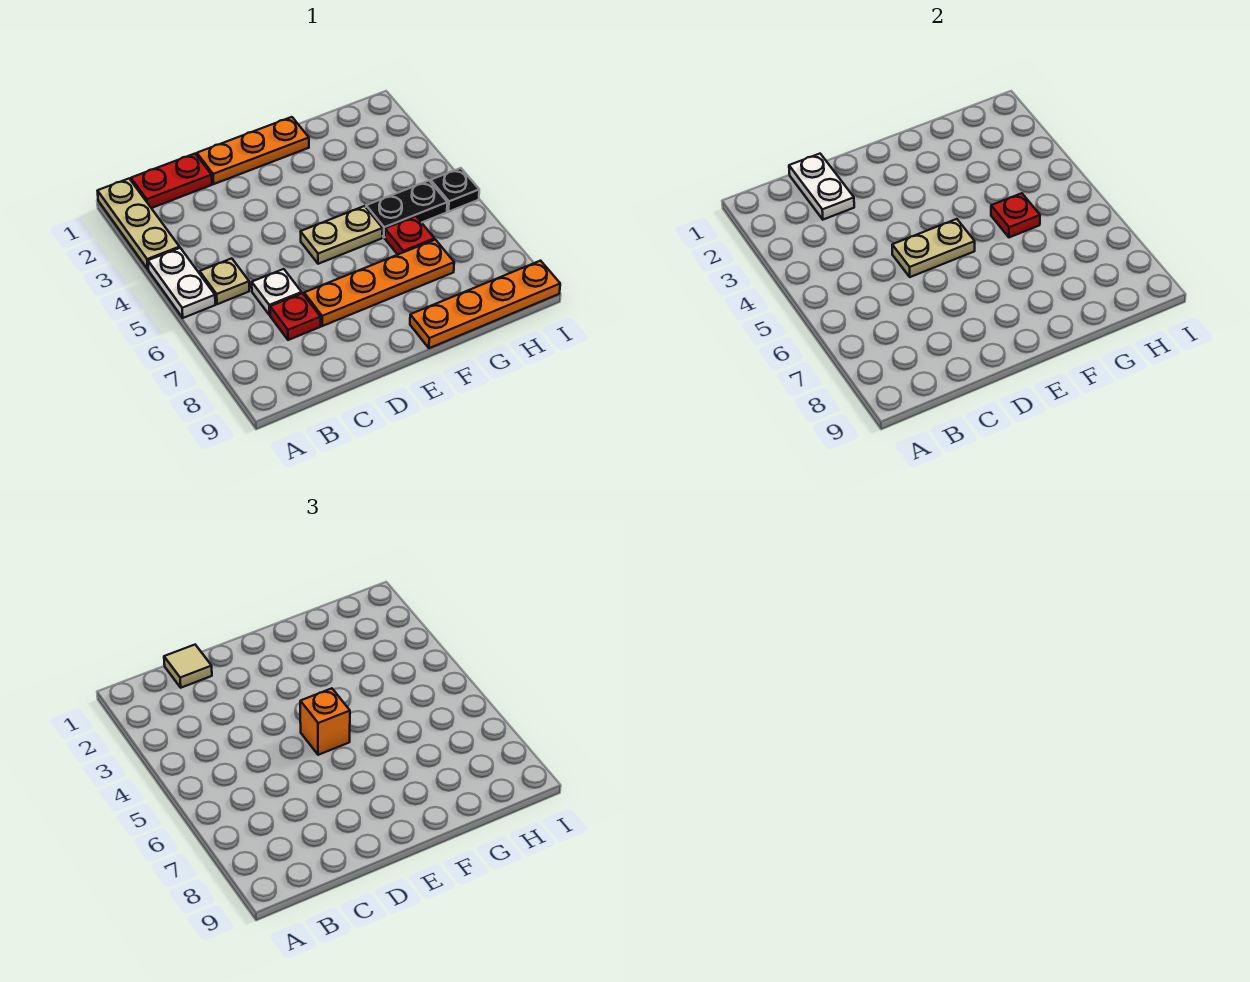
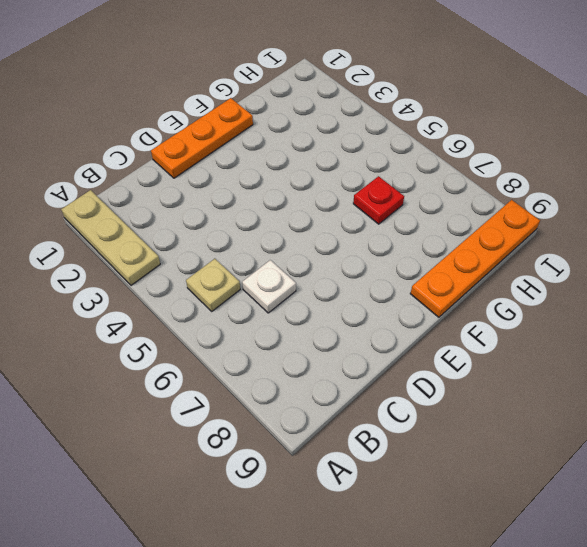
none -> white 1x2 plate [148,248,215,318]
none -> red 1x2 plate [131,154,212,208]
none -> red 1x1 plate [270,293,321,340]

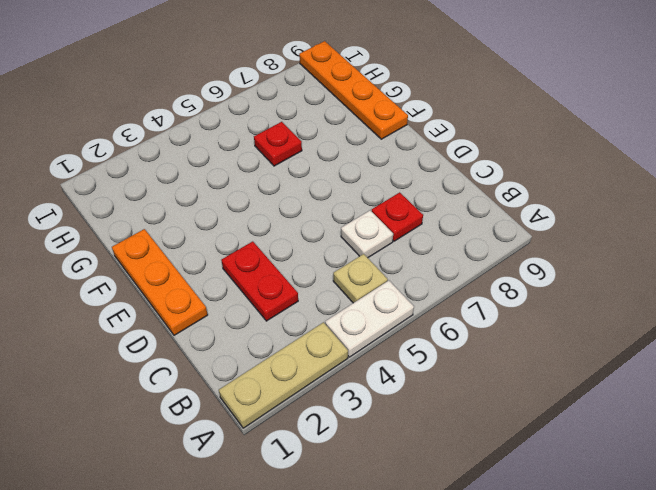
red 1x2 plate [221,241,298,321] -> red 1x2 plate moved to [131,154,212,208]
none -> orange 1x4 plate [304,240,454,326]
none -> tan 1x2 plate [301,206,383,264]
none -> black 1x2 plate [366,181,447,237]

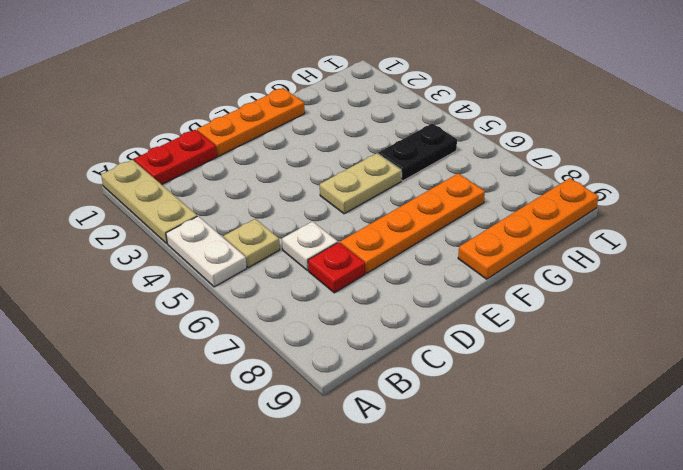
none -> red 1x1 plate [385,216,435,254]
none -> black 1x1 plate [431,168,479,212]
none -> white 1x2 plate [789,154,854,220]

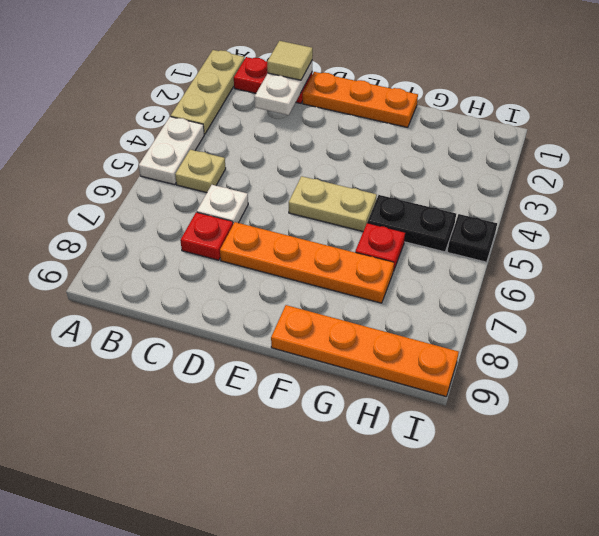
none -> tan 1x2 plate [892,219,975,277]
none -> red 1x1 plate [991,193,1040,237]
none -> orange 1x1 brick [300,688,350,755]

